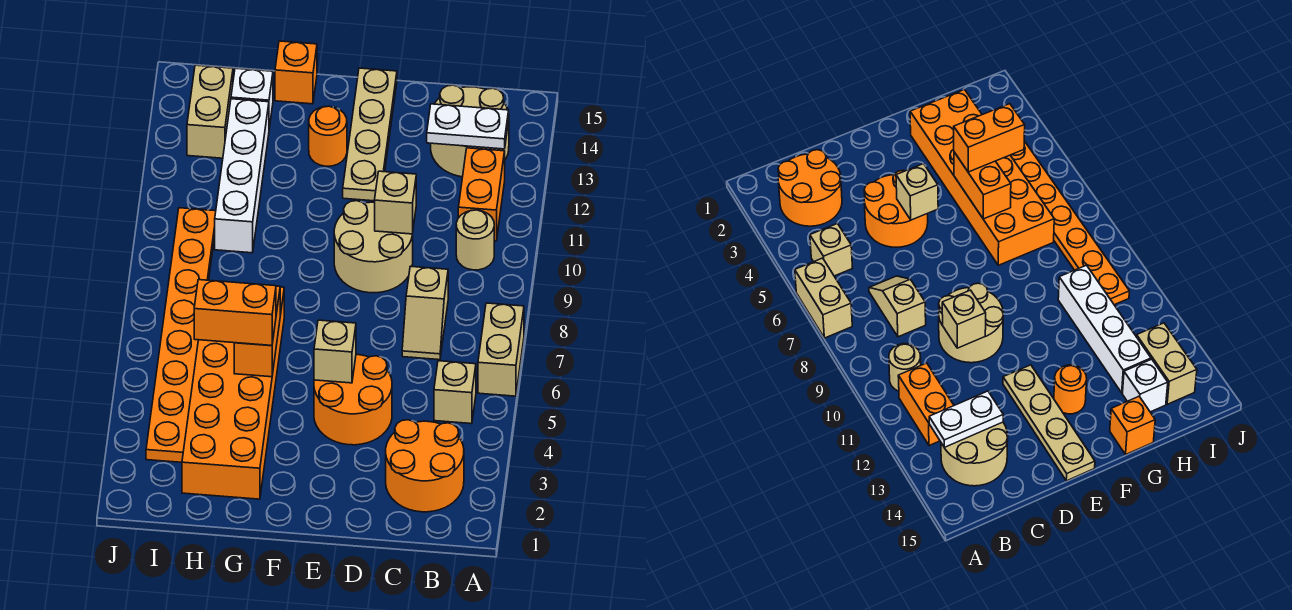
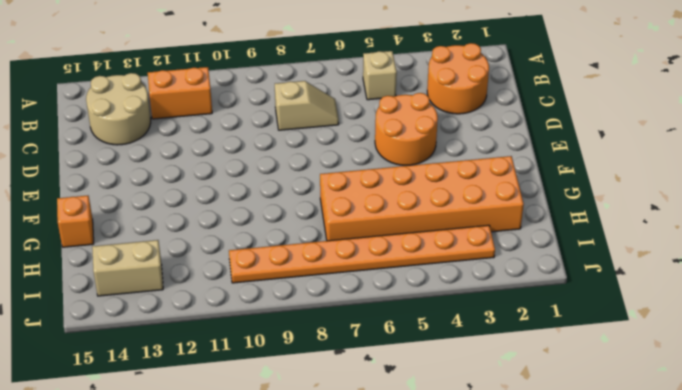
none -> tan 1x2 brick [478,303,524,396]
none -> tan 1x1 round brick [456,210,494,270]
none -> tan 2x2 round brick [334,201,413,293]

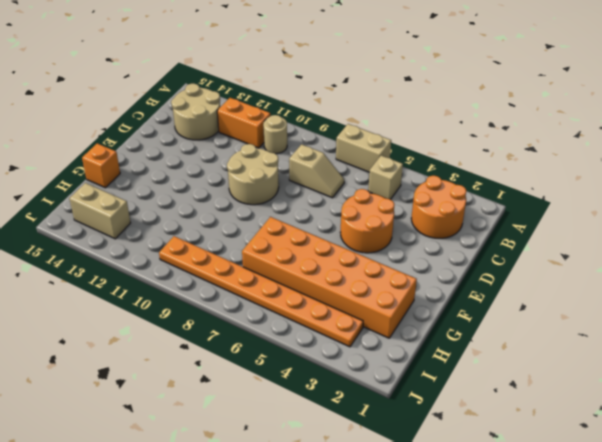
none -> tan 1x4 plate [343,68,397,201]
none -> orange 1x1 round brick [309,106,347,166]
none -> white 1x4 brick [215,99,269,253]

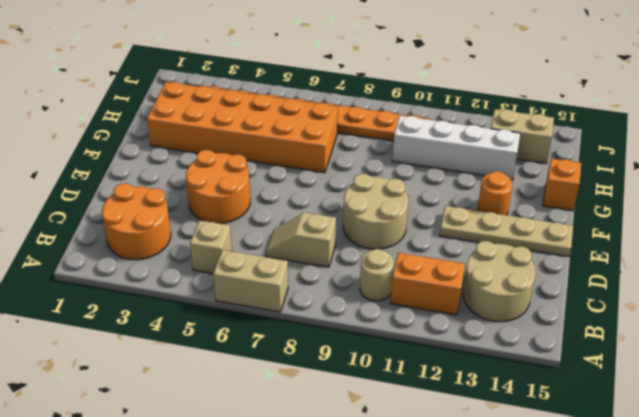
none -> white 1x1 brick [231,68,273,128]
none -> white 1x2 plate [427,104,509,149]
none -> tan 1x1 brick [375,171,416,234]

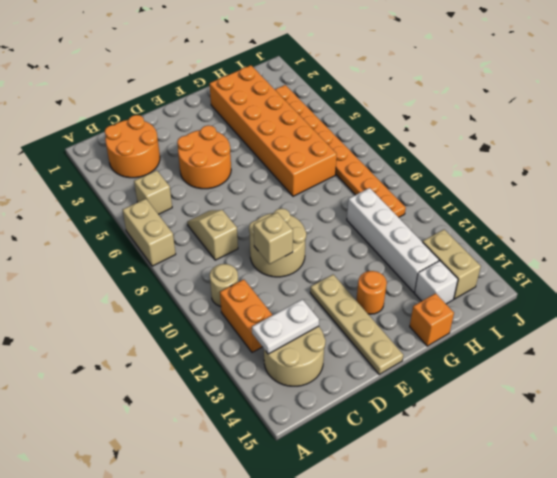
none -> tan 1x1 brick [314,320,356,383]
none -> orange 1x2 brick [234,286,280,377]
none -> orange 1x2 brick [194,280,276,346]

